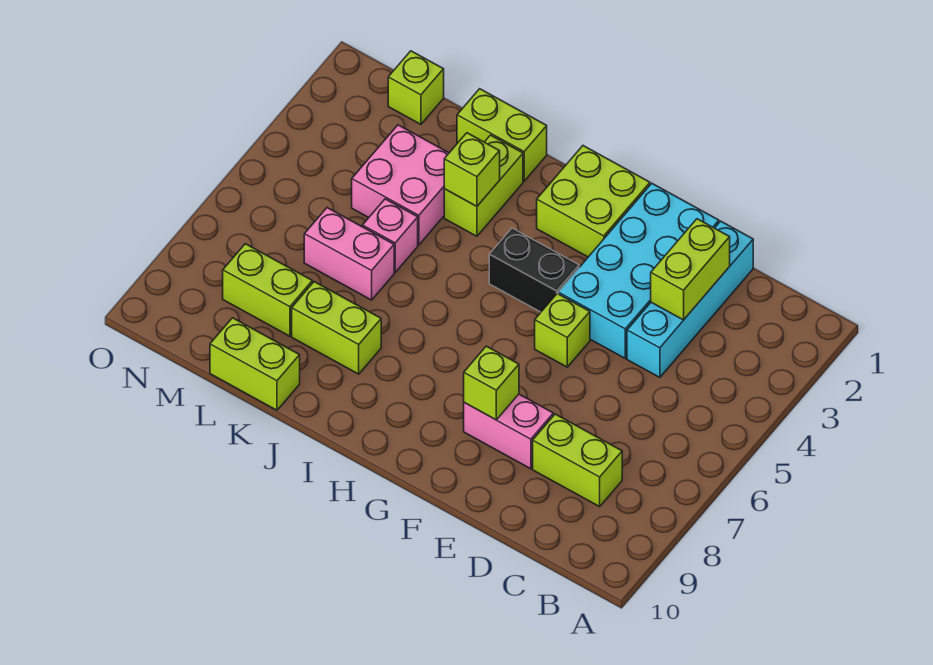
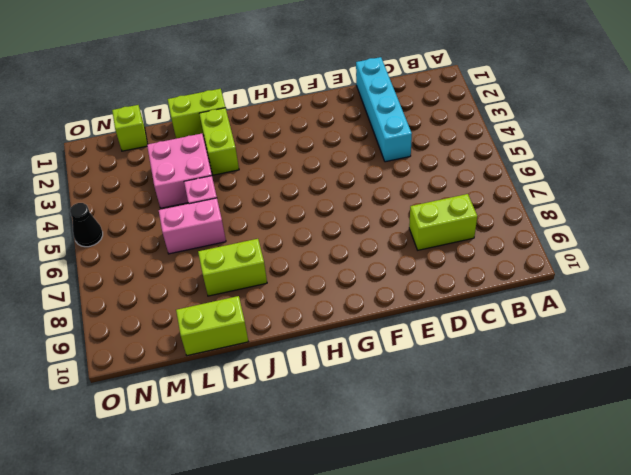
black 1x1 cone [70,203,103,247] -> none
none -> cyan 2x4 brick [558,183,719,358]
none -> pink 1x2 brick [464,394,553,469]
none -> lime 1x1 brick [535,294,590,367]

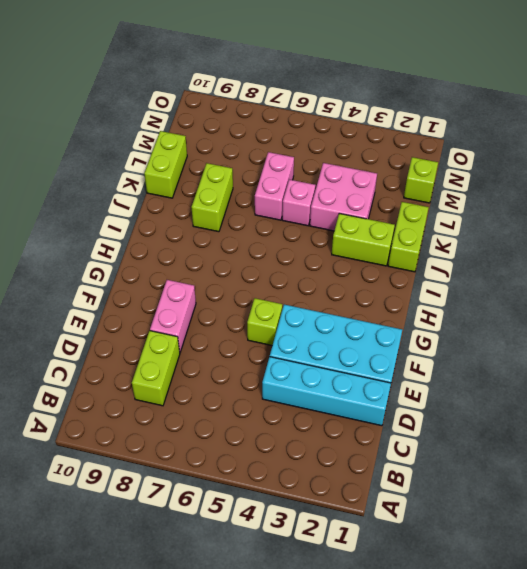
none -> lime 2x2 brick [537,146,650,257]
none -> black 1x2 brick [489,228,579,312]
none -> lime 1x2 brick [223,244,312,336]

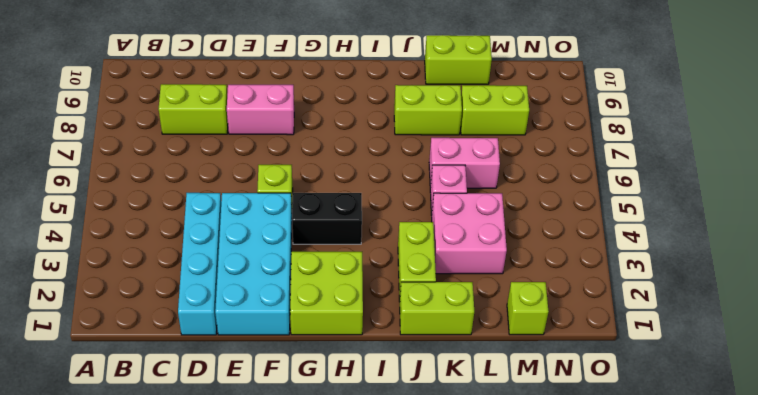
none -> lime 1x2 brick [651,219,730,320]
none -> lime 1x1 brick [464,346,519,420]
none -> lime 1x1 brick [444,133,500,206]

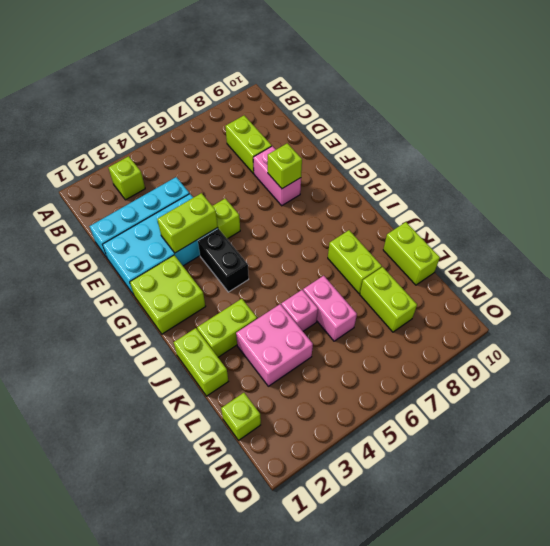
lime 1x1 brick [108,156,145,200] -> lime 1x1 brick moved to [444,133,500,206]
lime 1x2 brick [157,193,218,253] -> lime 1x2 brick moved to [651,219,730,320]

